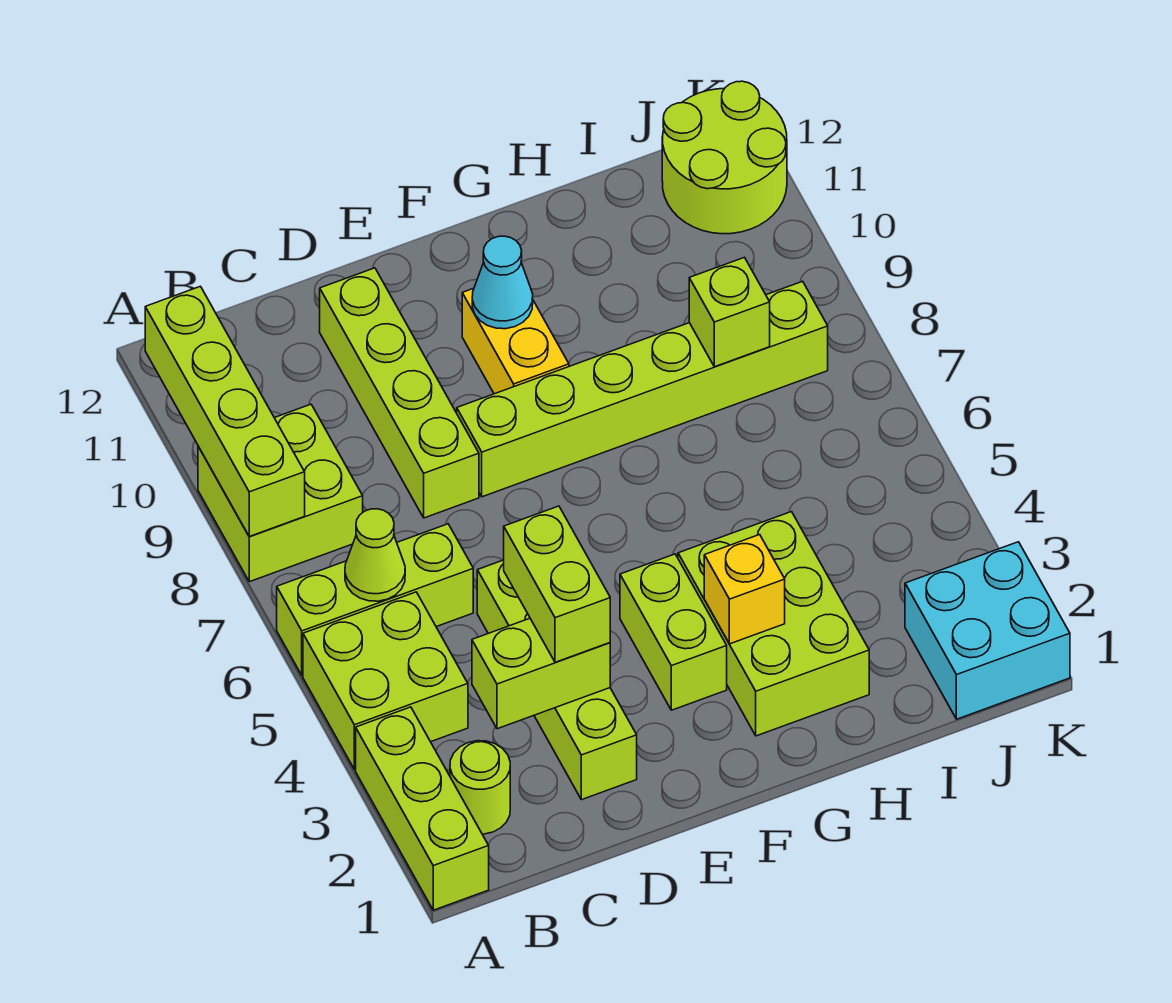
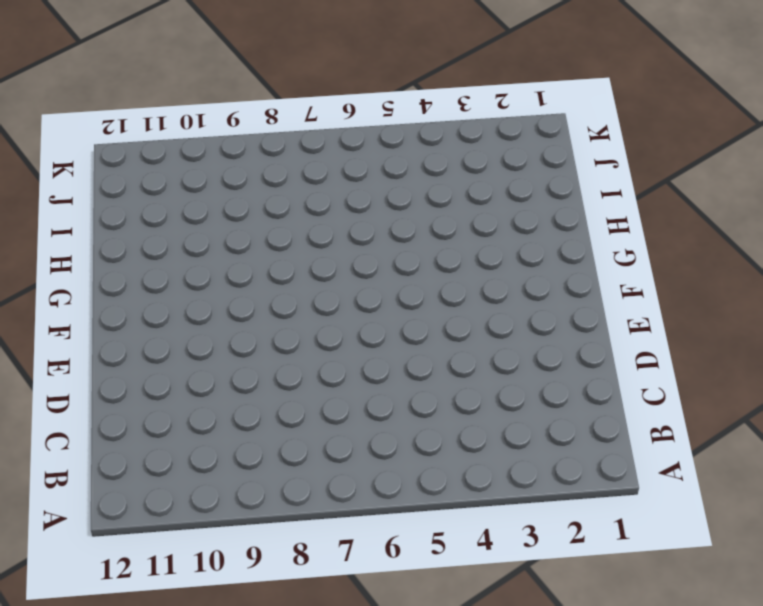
none -> lime 1x3 brick [356,707,489,910]
none -> lime 2x2 brick [303,592,468,769]
none -> lime 1x3 brick [277,524,473,675]

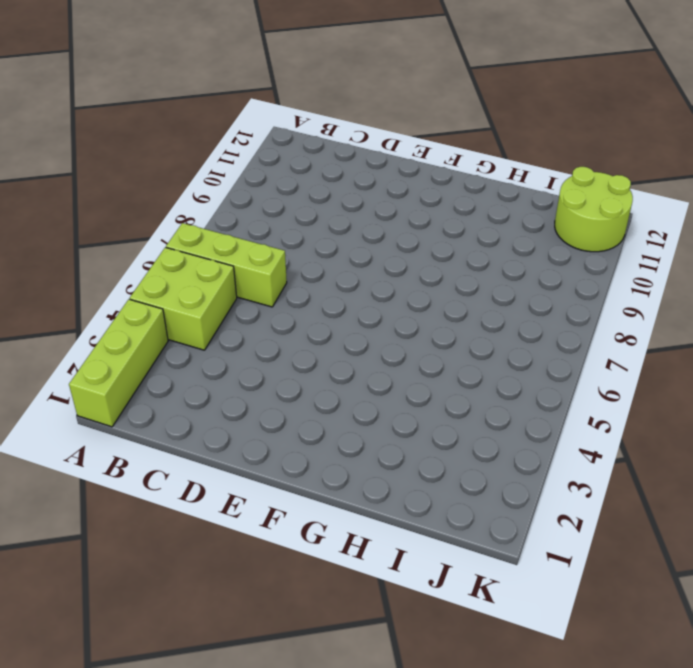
none -> lime 2x2 brick [198,404,363,582]
none -> lime 1x1 round brick [450,741,510,834]
none -> lime 1x4 brick [477,560,637,800]

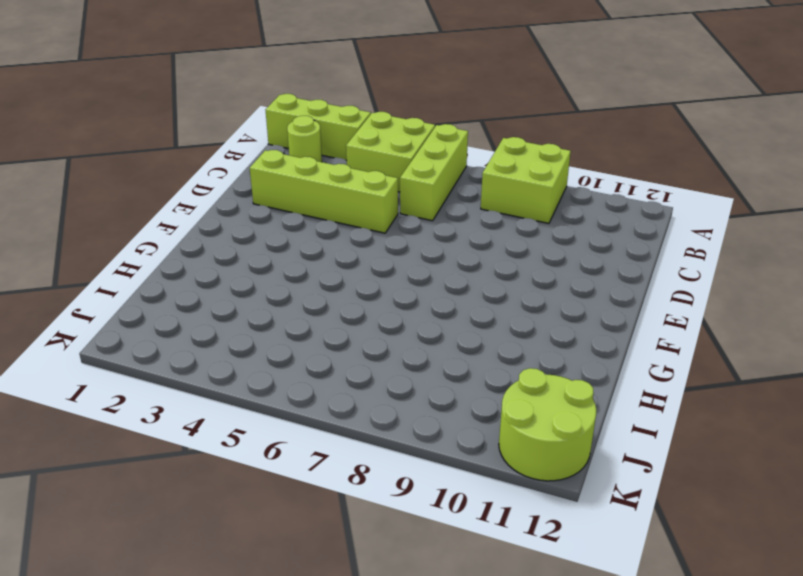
none -> lime 1x4 brick [320,268,479,518]
none -> lime 1x6 brick [457,281,828,497]
none -> lime 1x2 brick [620,554,727,710]

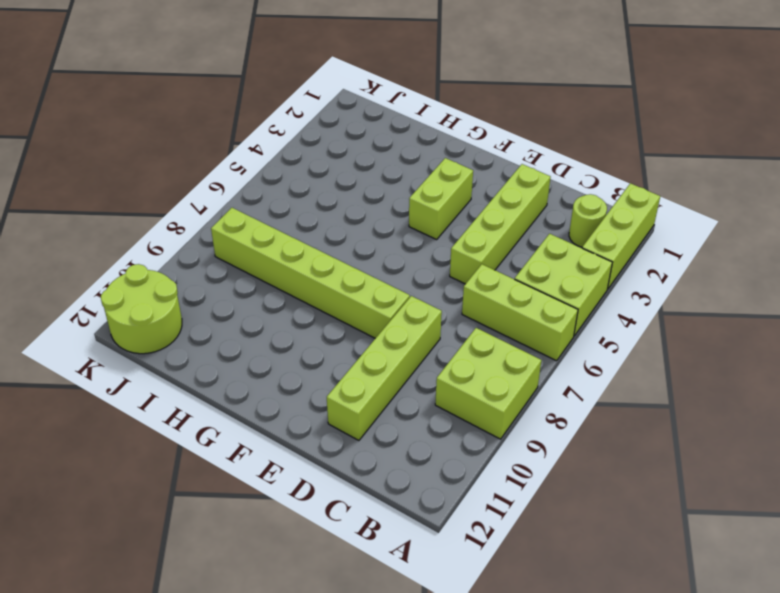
none -> yellow 1x2 brick [462,288,569,394]
none -> lime 2x3 brick [678,512,869,736]
none -> cyan 2x2 brick [905,542,1070,719]

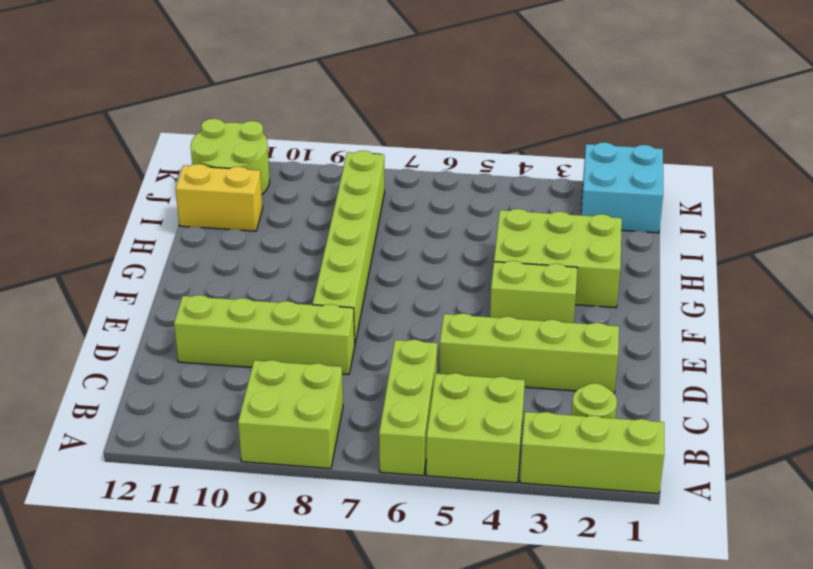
yellow 1x2 brick [176,164,263,231] -> yellow 1x2 brick moved to [462,288,569,394]
none -> lime 1x4 brick [145,286,305,536]
none -> lime 1x1 cone [345,509,405,601]
none -> lime 1x2 brick [472,618,610,729]

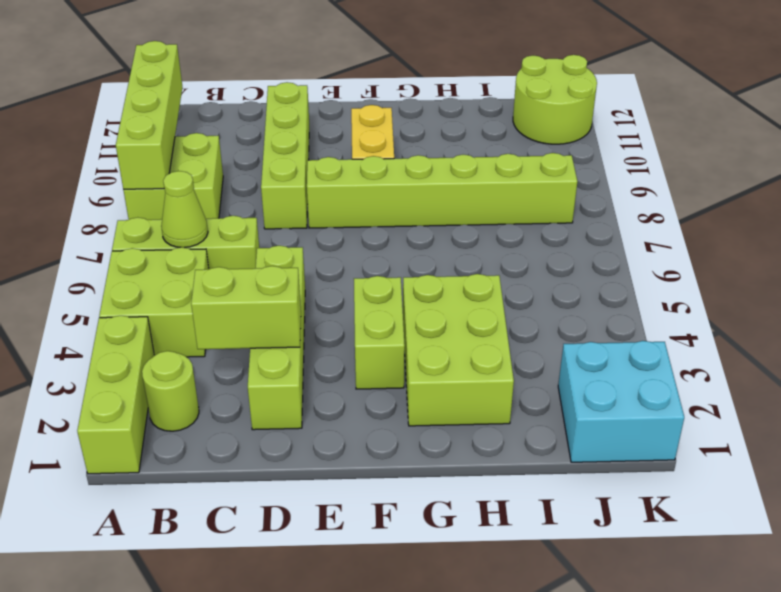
none -> cyan 1x1 cone [472,236,533,329]
none -> yellow 1x1 brick [704,535,785,644]
none -> lime 1x1 brick [689,257,770,367]

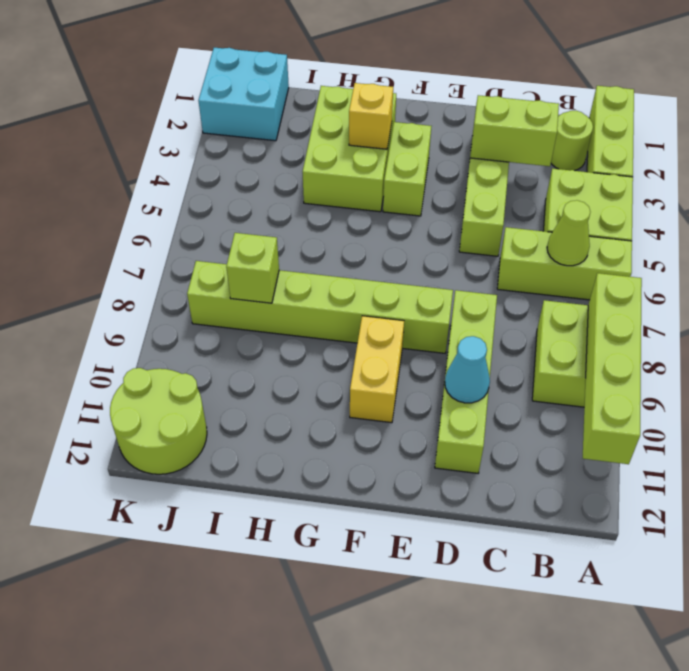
cyan 1x1 cone [445,336,490,403] -> cyan 1x1 cone moved to [472,236,533,329]
none -> lime 1x2 brick [504,506,610,662]

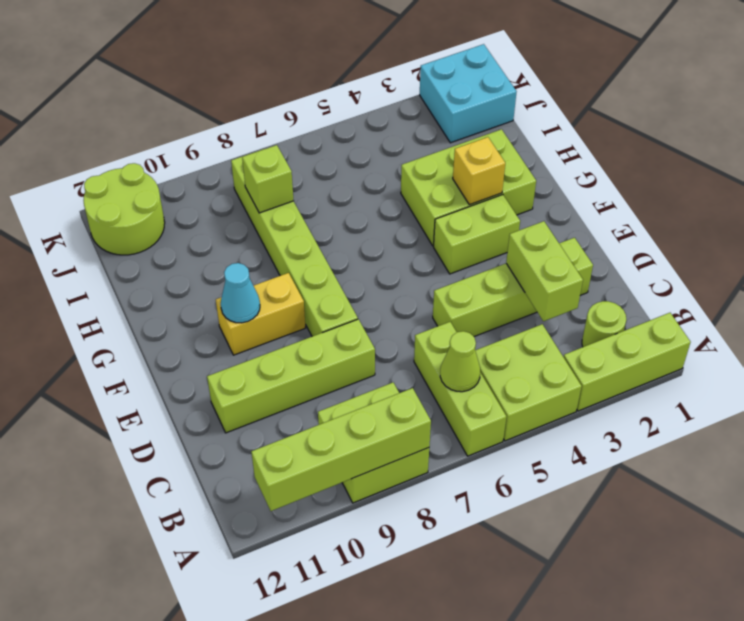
none -> lime 1x2 brick [504,506,610,662]

